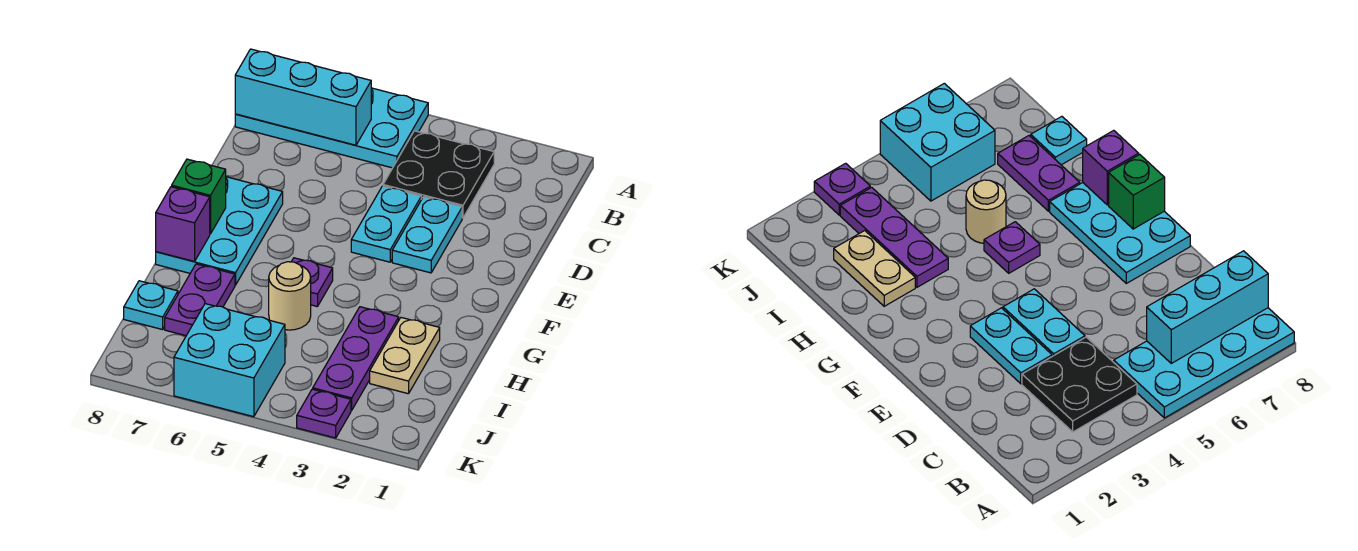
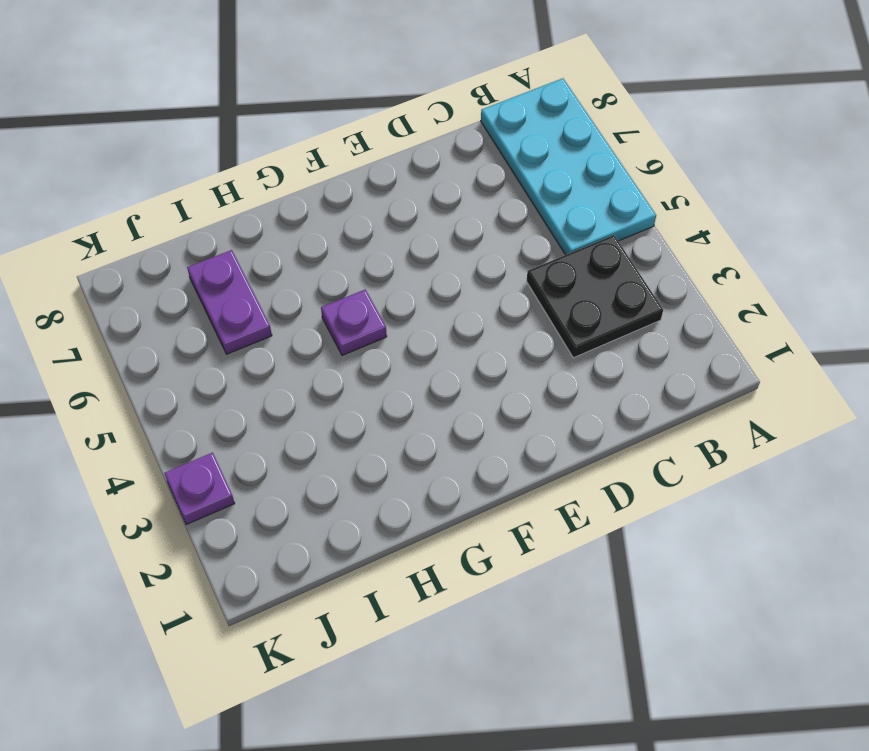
purple 1x2 plate [187,250,272,354] -> purple 1x2 plate turned to [165,264,235,336]
none -> cyan 1x2 plate [392,197,462,273]
none -> cyan 1x2 plate [351,186,421,262]
none -> cyan 2x3 plate [156,177,283,285]

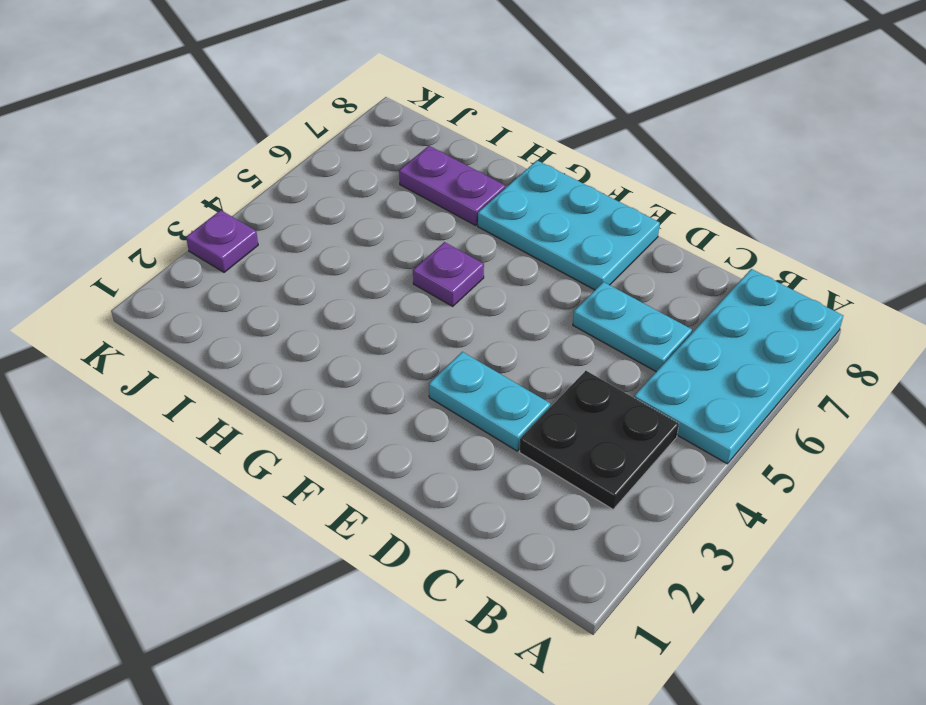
cyan 1x2 plate [573,282,692,372] -> cyan 1x2 plate moved to [351,186,421,262]
none -> tan 1x2 plate [370,318,440,394]
none -> purple 1x3 plate [313,307,399,410]
none -> tan 1x1 round brick [269,262,311,330]

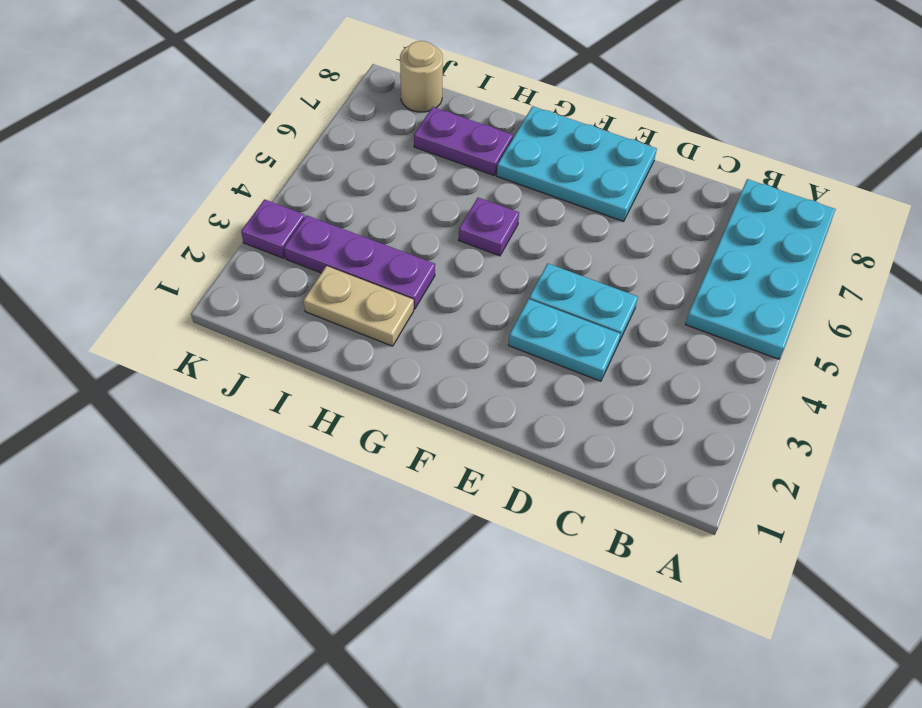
tan 1x1 round brick [400,41,443,112] -> tan 1x1 round brick moved to [269,262,311,330]
none -> black 2x2 plate [383,131,494,218]
none -> cyan 1x1 plate [124,281,178,330]
none -> cyan 2x2 brick [174,304,285,417]

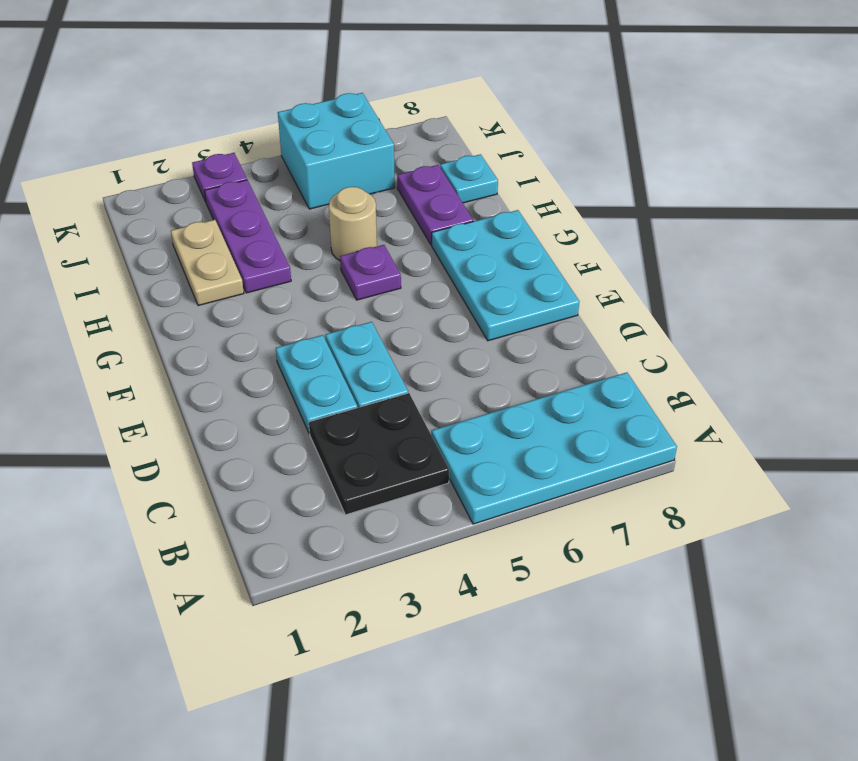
none -> cyan 1x3 brick [235,49,371,145]
none -> green 1x1 brick [172,159,226,234]
none -> purple 1x1 brick [156,187,210,262]

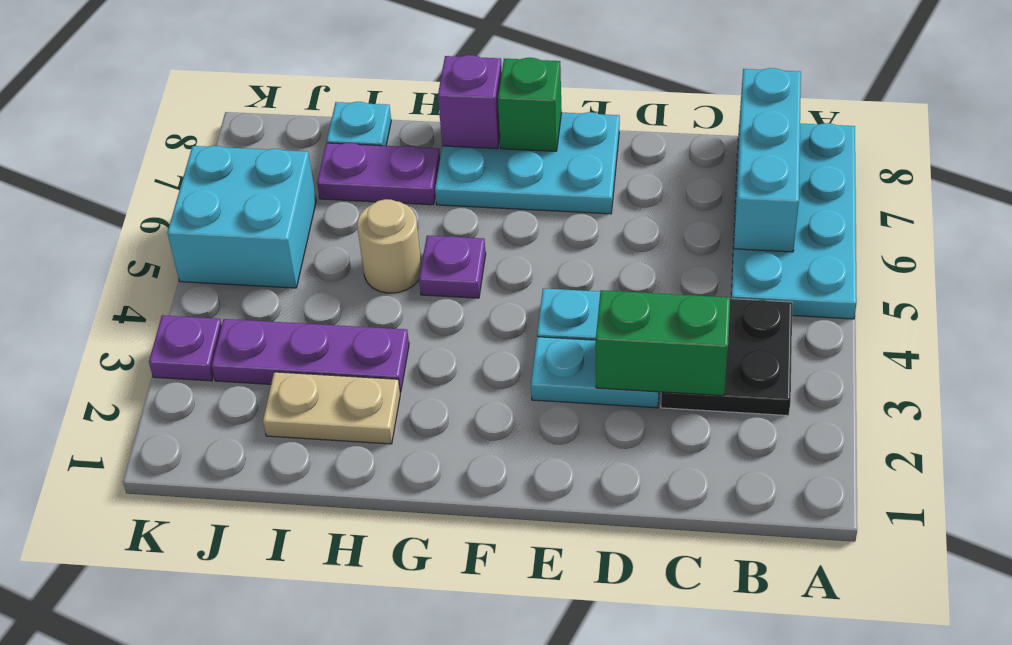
green 1x2 brick [596,290,730,396] -> none

